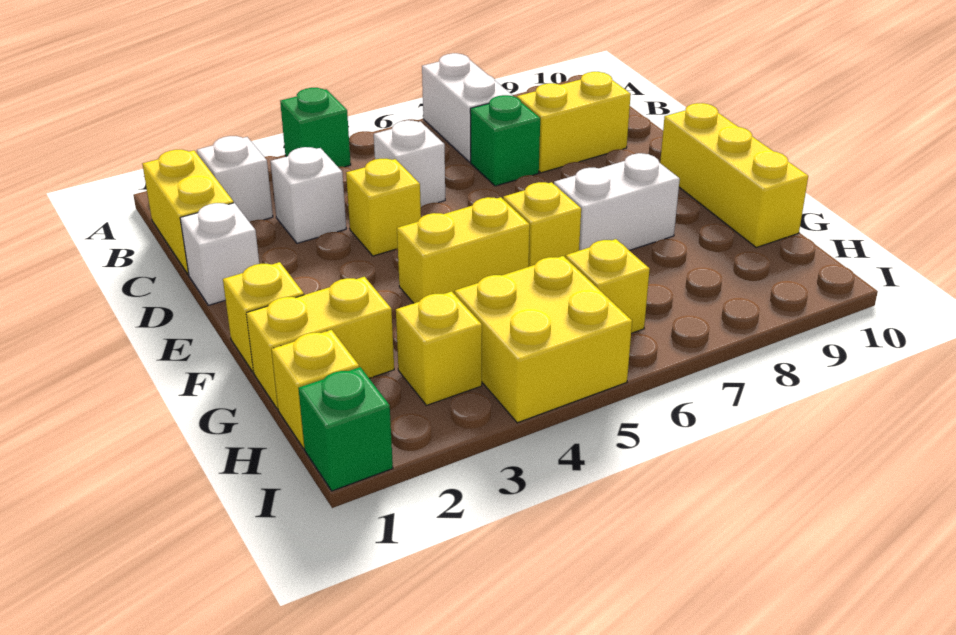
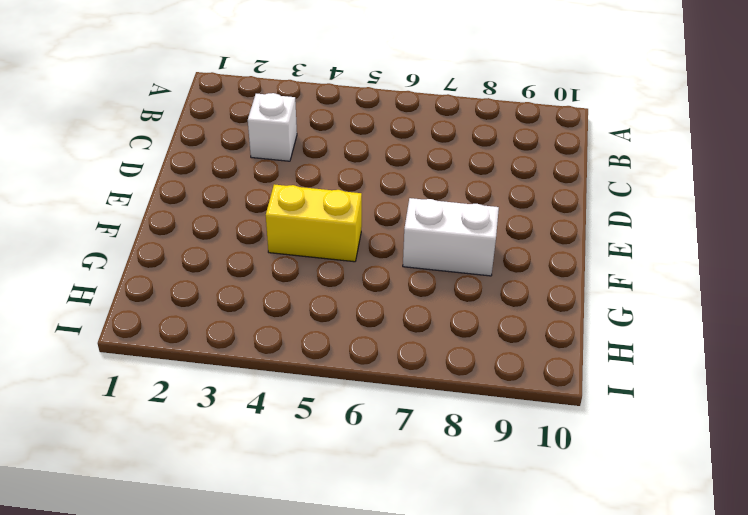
none -> green 1x1 brick [280,88,351,167]
none -> white 1x2 brick [422,53,513,162]
none -> yellow 1x2 brick [143,150,234,275]

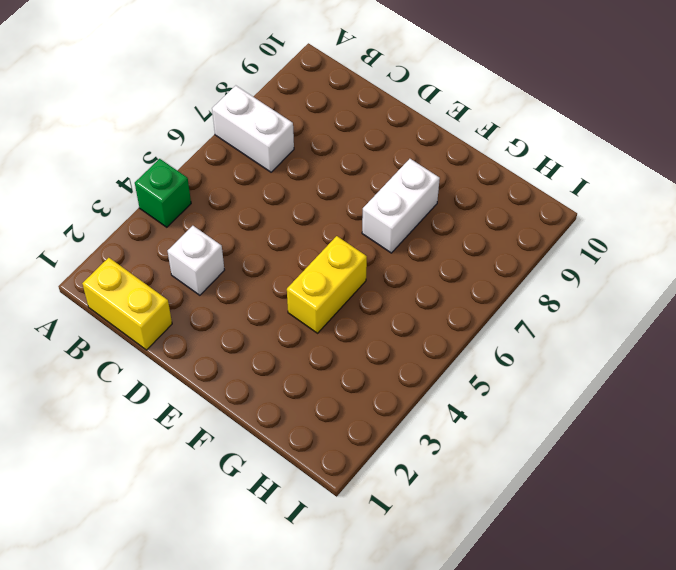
none -> white 1x1 brick [197,136,273,222]
none -> white 1x1 brick [374,120,445,207]
none -> green 1x1 brick [470,95,540,186]

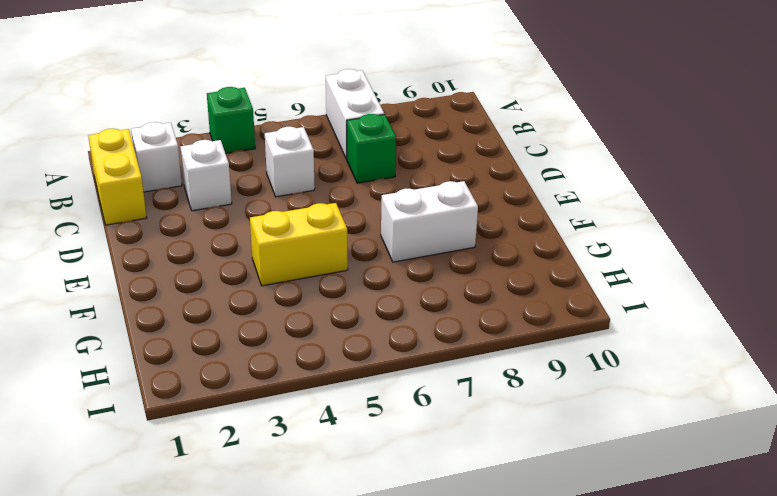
none -> yellow 1x2 brick [517,72,631,173]
none -> white 1x1 brick [180,203,259,305]
none -> yellow 1x1 brick [346,159,421,256]

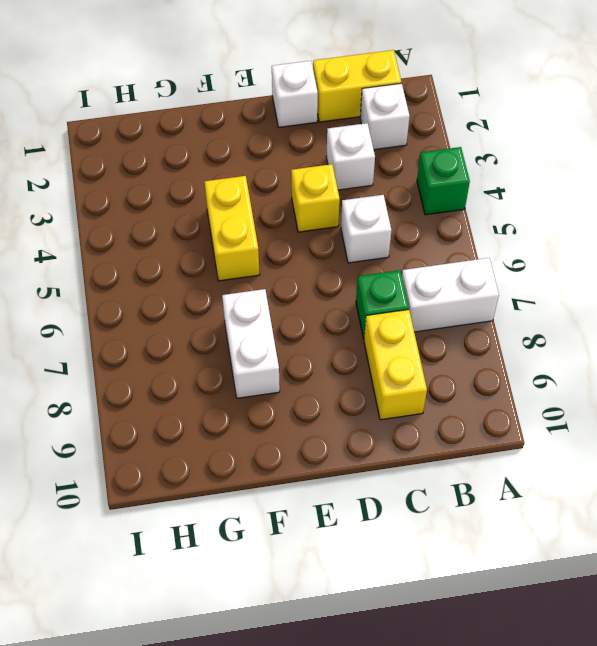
none -> yellow 1x3 brick [660,103,808,247]
none -> yellow 1x1 brick [223,262,304,372]
none -> yellow 1x1 brick [503,182,581,267]

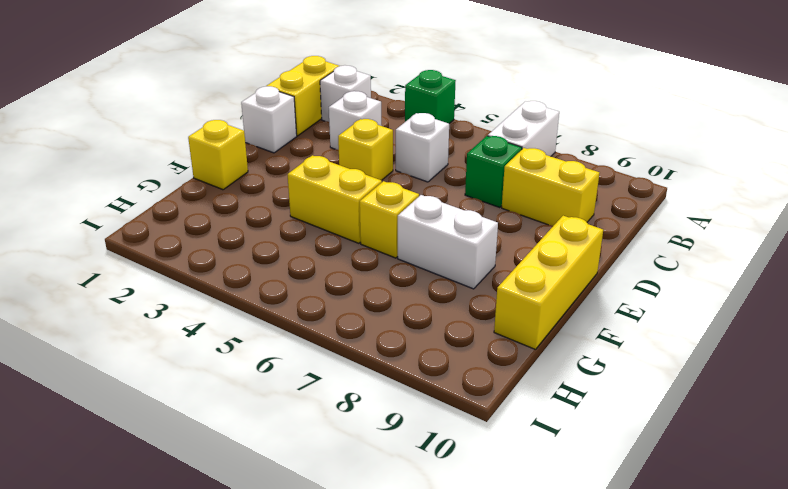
none -> yellow 1x2 brick [246,277,394,409]
none -> yellow 1x1 brick [271,330,359,449]
none -> yellow 1x1 brick [396,291,482,405]

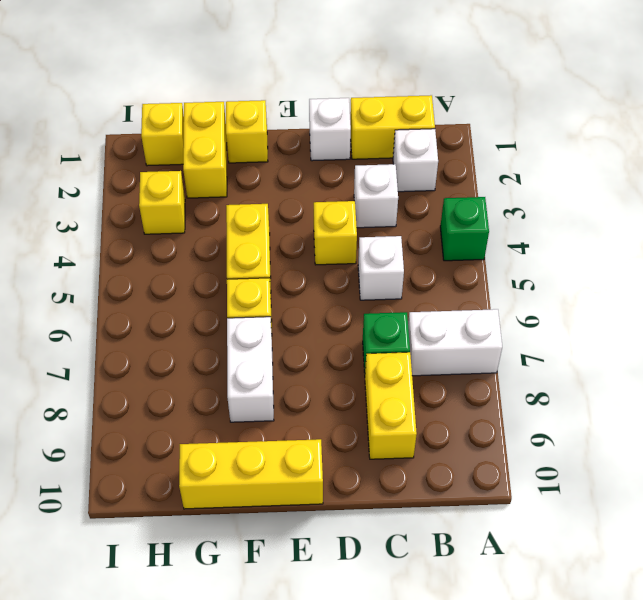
none -> yellow 2x2 brick [455,256,632,423]
none -> yellow 1x1 brick [566,239,650,333]
none -> green 1x1 brick [298,367,393,491]

